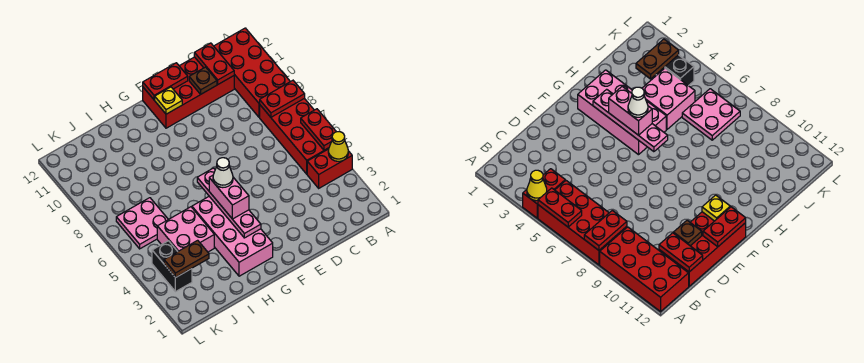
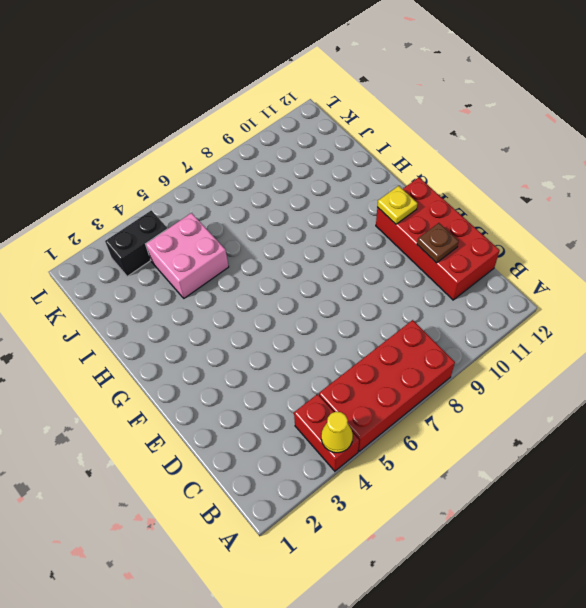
none -> red 2x4 brick [214,28,290,117]
none -> pink 2x4 brick [192,197,273,276]
none -> pink 2x2 plate [116,198,168,249]

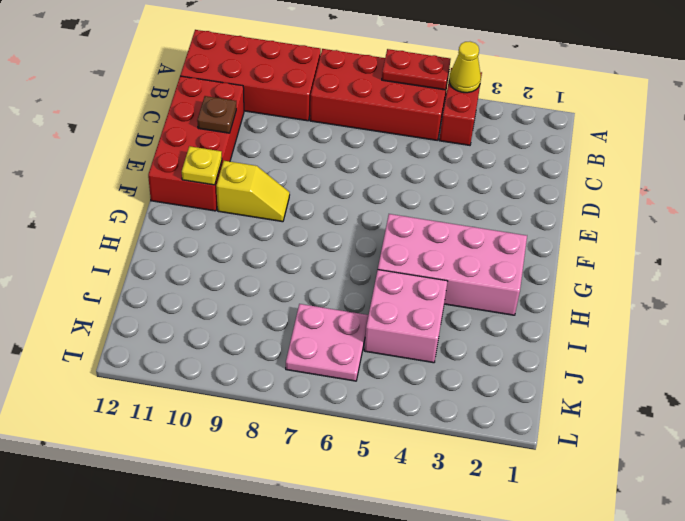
yellow 1x2 slope [216,161,290,222] -> none
none -> black 1x2 brick [152,241,192,292]
none -> red 1x2 plate [260,81,305,117]
none -> red 1x2 plate [194,43,234,84]

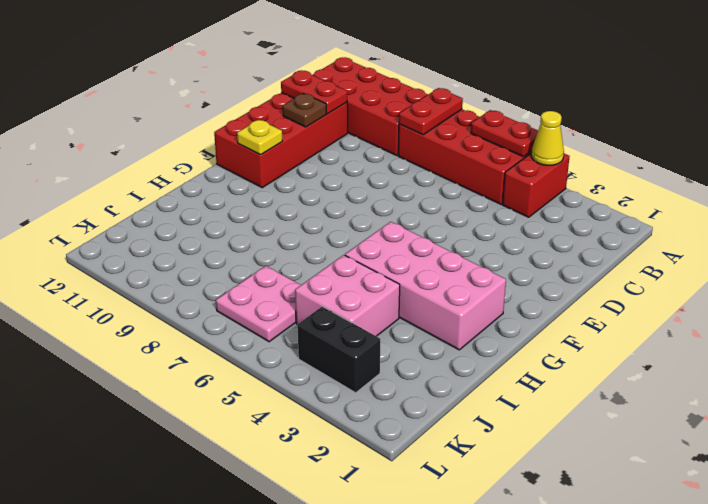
none -> red 1x2 plate [143,63,188,100]
none -> pink 1x4 plate [197,168,261,238]
none -> brown 1x2 plate [164,240,209,278]

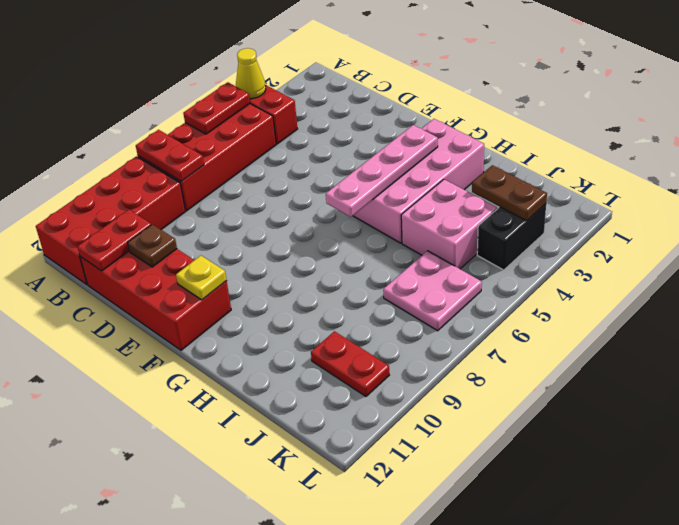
red 1x2 plate [311,331,389,396] -> red 1x2 plate moved to [143,63,188,100]
none -> pink 1x2 brick [209,175,249,219]
none -> white 1x1 cone [213,158,233,188]

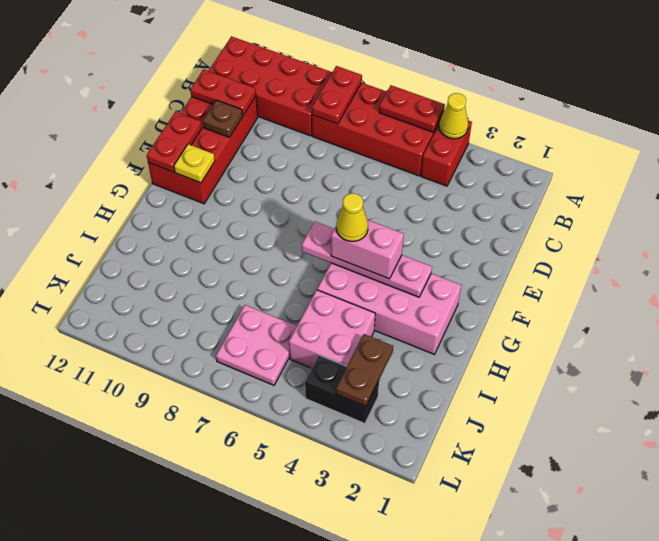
yellow 1x1 cone [336,193,368,242] -> white 1x1 cone [213,158,233,188]

